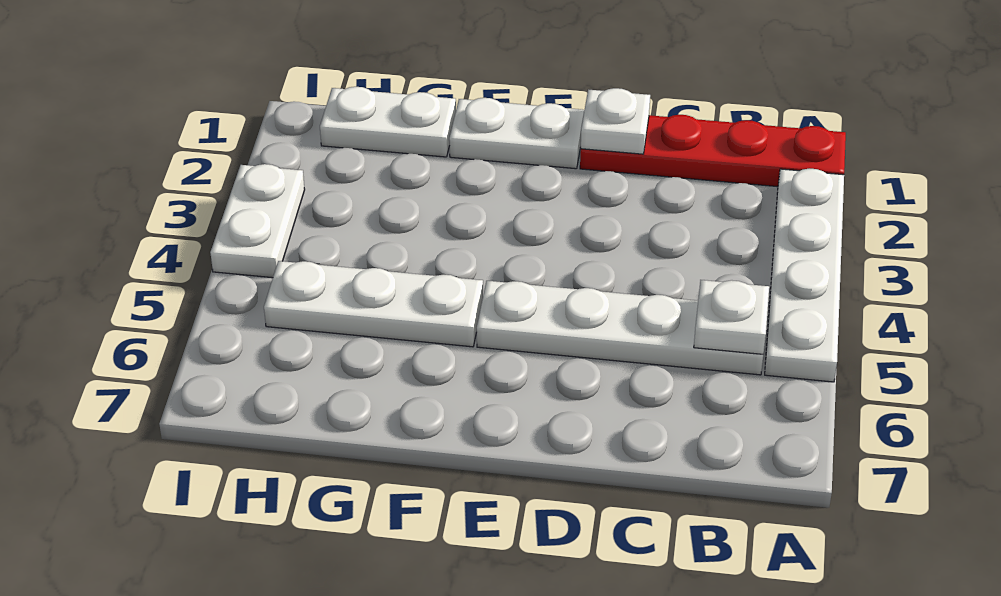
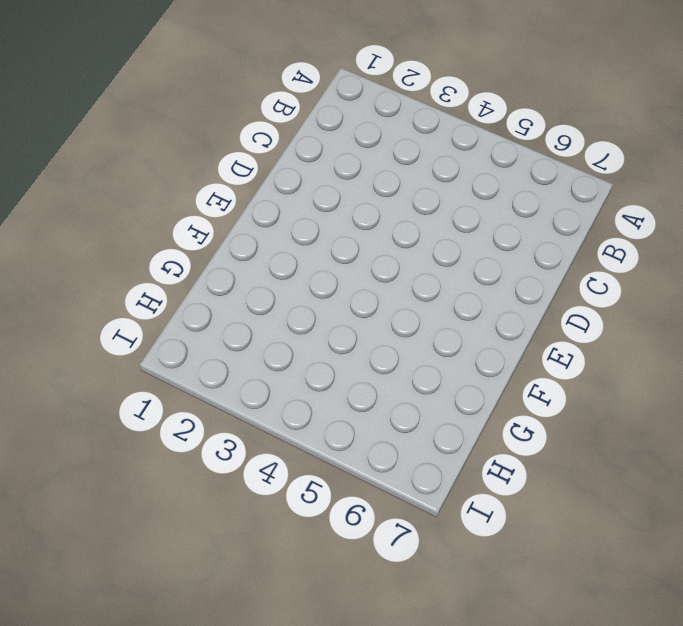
none -> red 1x4 plate [580,115,846,187]
none -> white 1x4 plate [765,169,844,382]

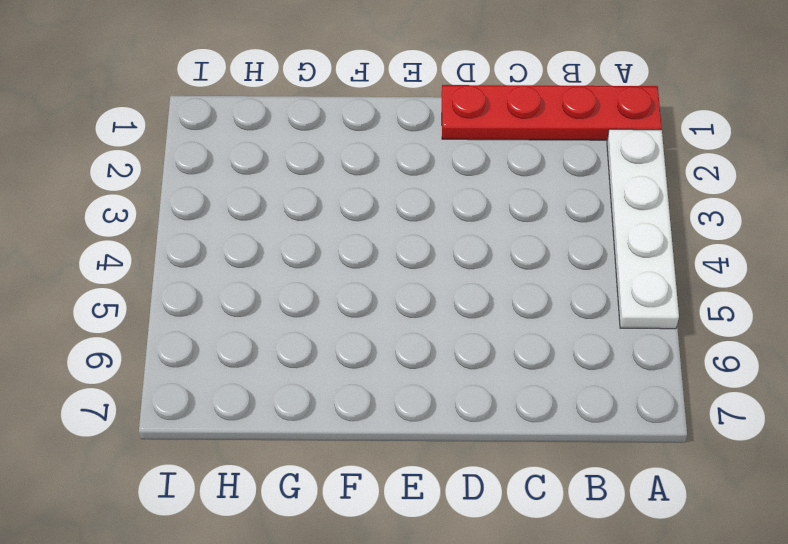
none -> white 1x4 plate [477,281,763,375]
none -> white 1x2 plate [449,98,584,169]

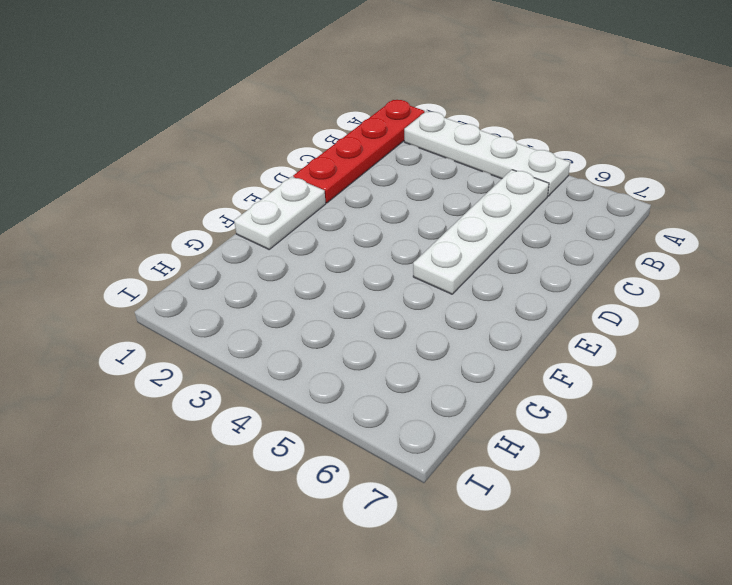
none -> white 1x3 plate [264,261,483,347]
none -> white 1x2 plate [320,87,456,157]

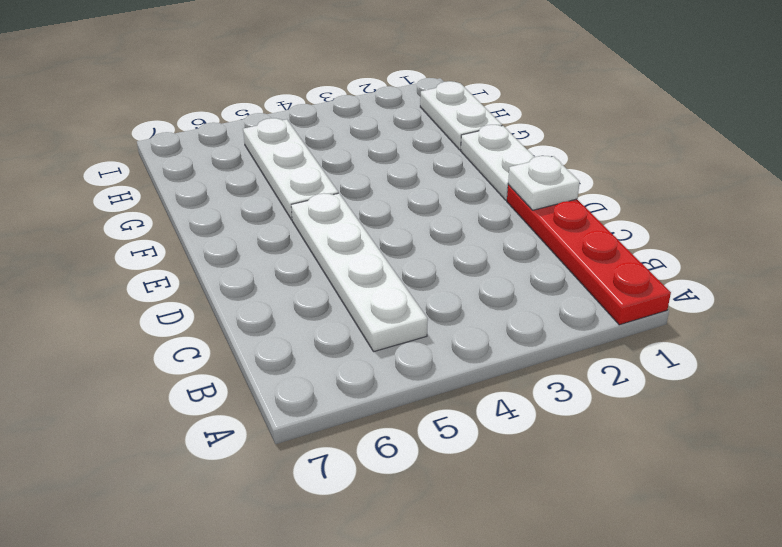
none -> white 1x4 plate [765,169,844,382]
none -> white 1x2 plate [210,164,305,278]

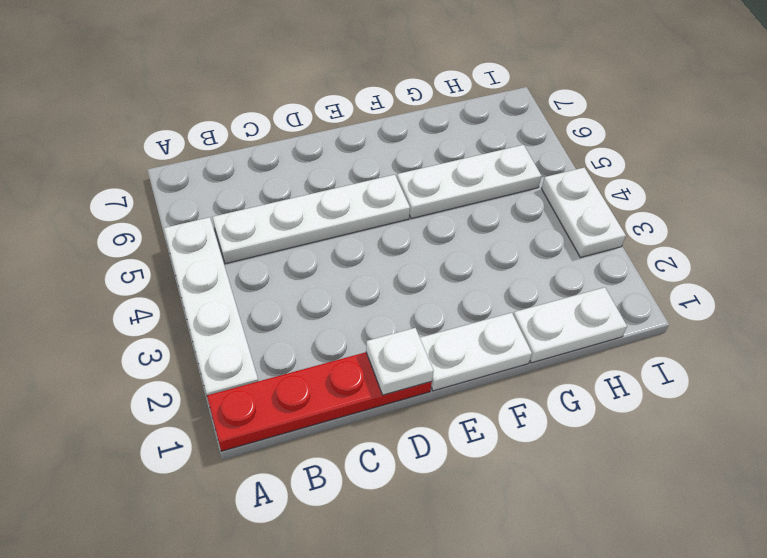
none -> white 1x1 plate [694,280,769,354]

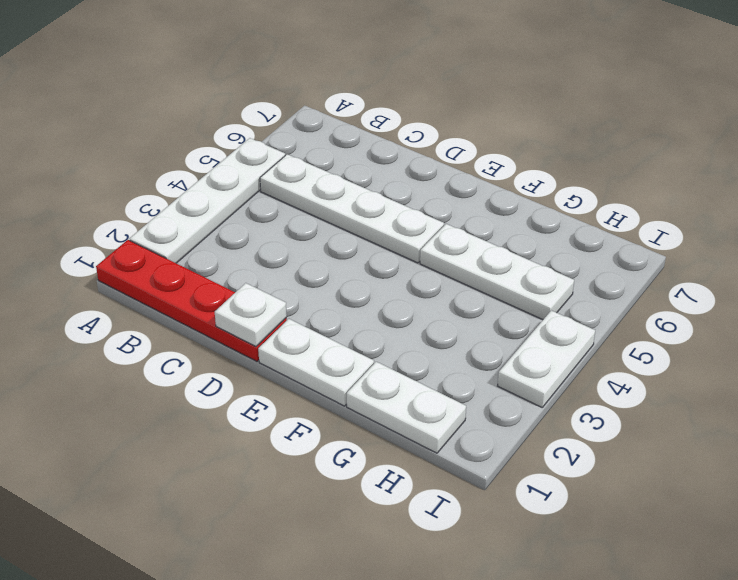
none -> white 1x1 plate [694,280,769,354]

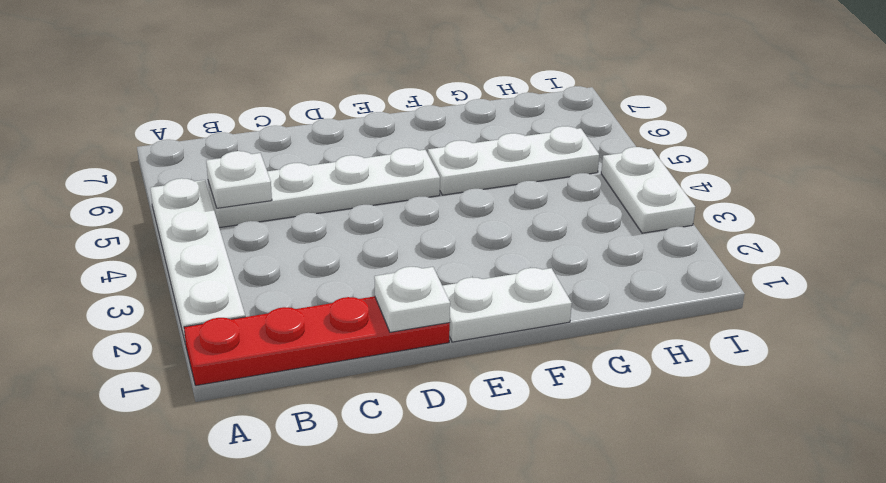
none -> white 1x2 plate [320,87,456,157]

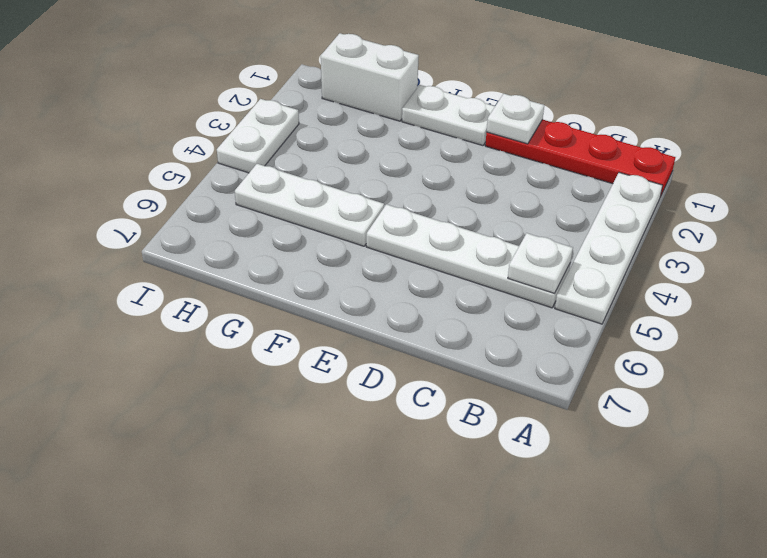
white 1x2 brick [321,33,419,121] -> white 1x2 plate [320,87,456,157]

